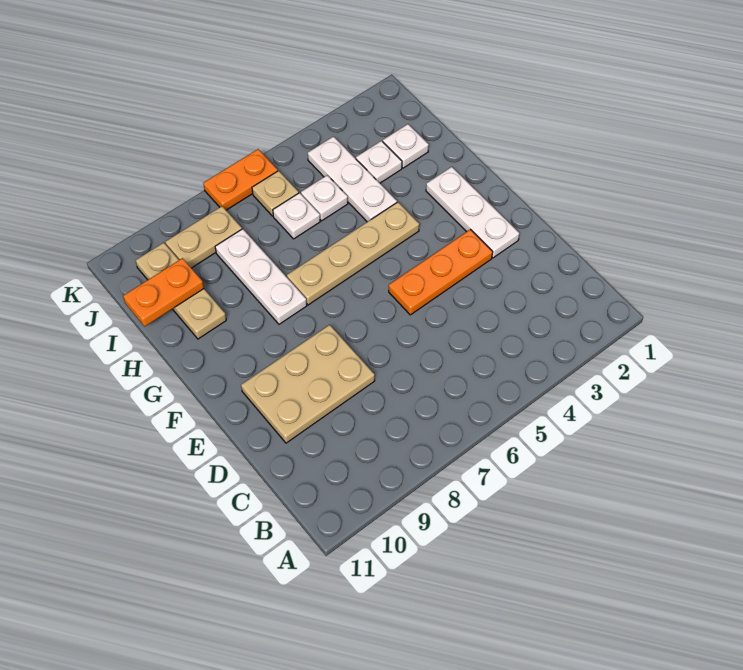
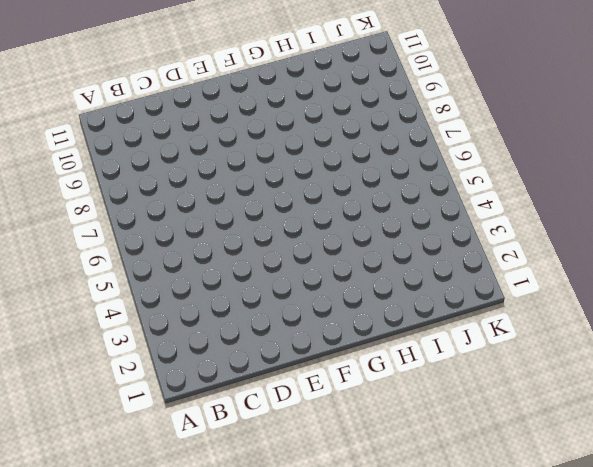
none -> tan 2x3 plate [241,325,375,443]
none -> white 1x3 plate [426,167,519,258]
none -> orange 1x3 plate [389,229,493,315]

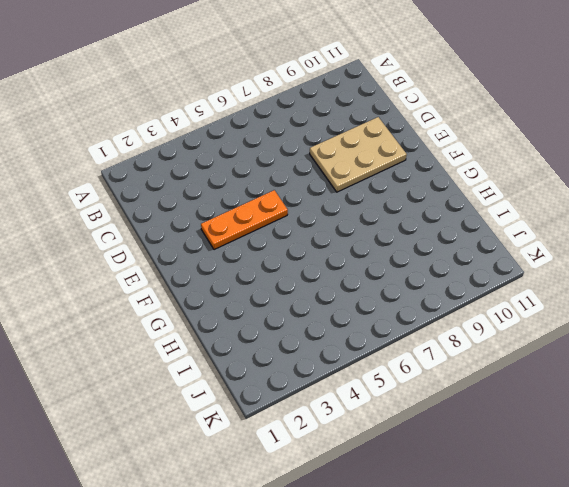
none -> white 1x3 plate [426,167,519,258]
none -> tan 1x4 plate [287,202,419,305]
none -> white 1x3 plate [215,229,307,324]

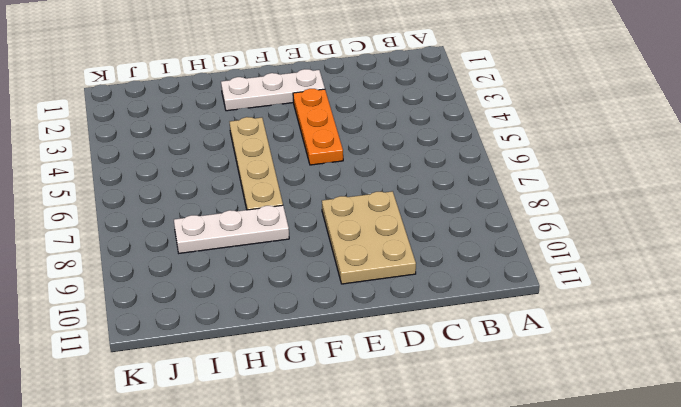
none -> white 1x3 plate [308,137,397,222]
none -> tan 1x3 plate [136,243,226,339]
none -> white 1x1 plate [383,124,429,168]

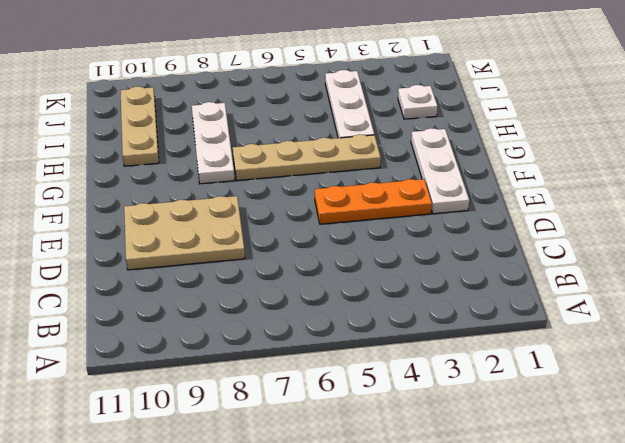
none -> white 1x1 plate [356,141,402,183]
none -> white 1x1 plate [301,175,348,221]
none -> white 1x1 plate [273,193,320,239]

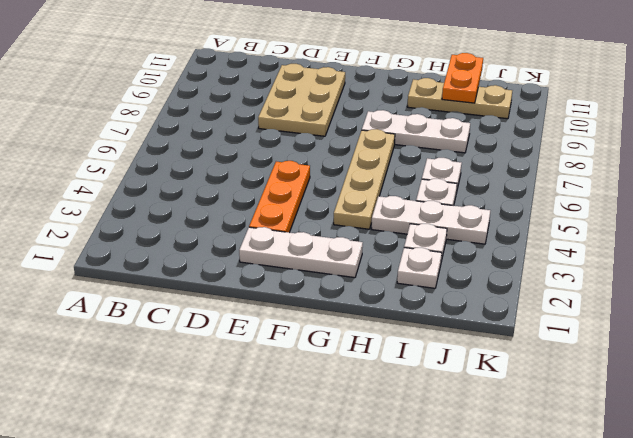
none -> tan 1x1 plate [252,171,299,216]
none -> tan 1x2 plate [165,206,242,268]
none -> orange 1x2 plate [203,149,278,210]

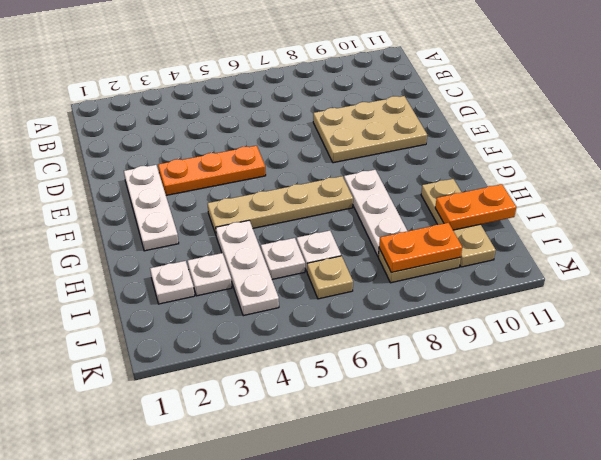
orange 1x2 plate [379,223,462,272] -> orange 1x2 plate moved to [203,149,278,210]

